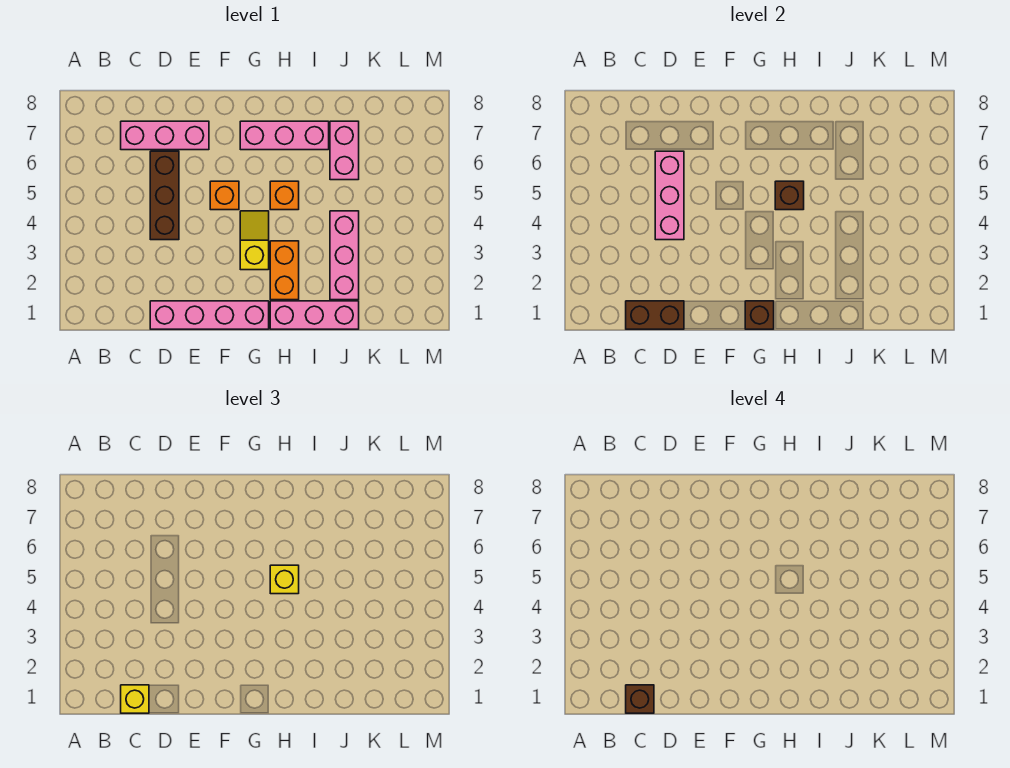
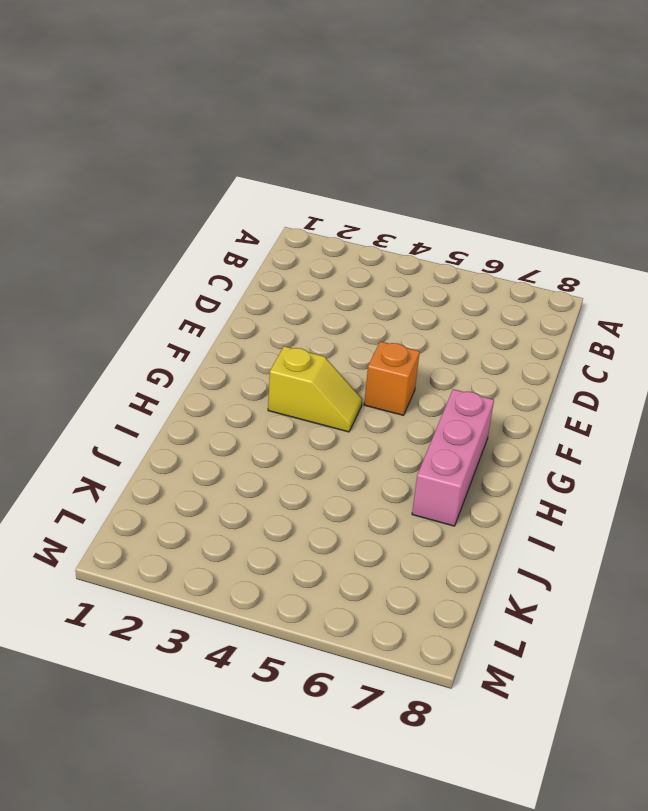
none -> pink 1x3 brick [121,121,209,150]
none -> pink 1x4 brick [150,301,269,329]
none -> brown 1x3 brick [150,151,179,240]

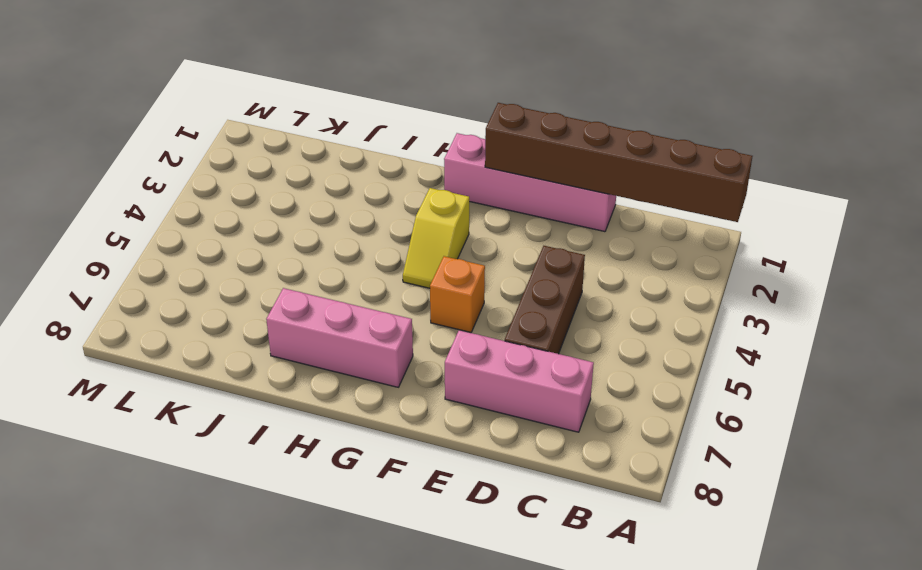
brown 1x6 brick [485,103,752,222] -> brown 1x2 brick [626,301,684,329]
none -> pink 1x3 brick [270,301,359,329]
none -> orange 1x2 brick [270,241,299,300]
none -> orange 1x1 brick [270,181,299,210]

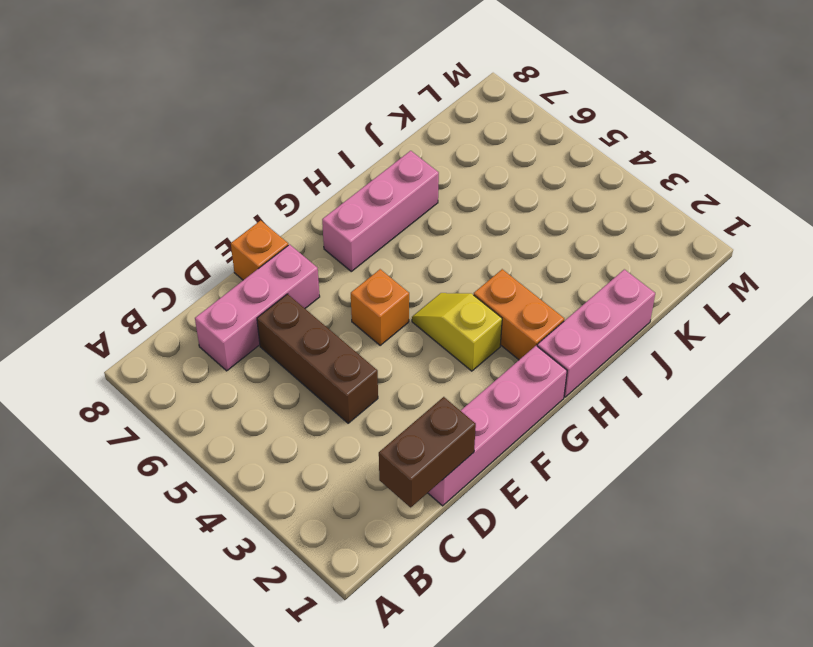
orange 1x1 brick [231,220,288,280] -> orange 1x1 brick moved to [270,181,299,210]
none -> pink 1x3 brick [330,211,359,300]
none -> pink 1x2 brick [330,121,359,180]
none -> pink 1x3 brick [655,151,684,240]

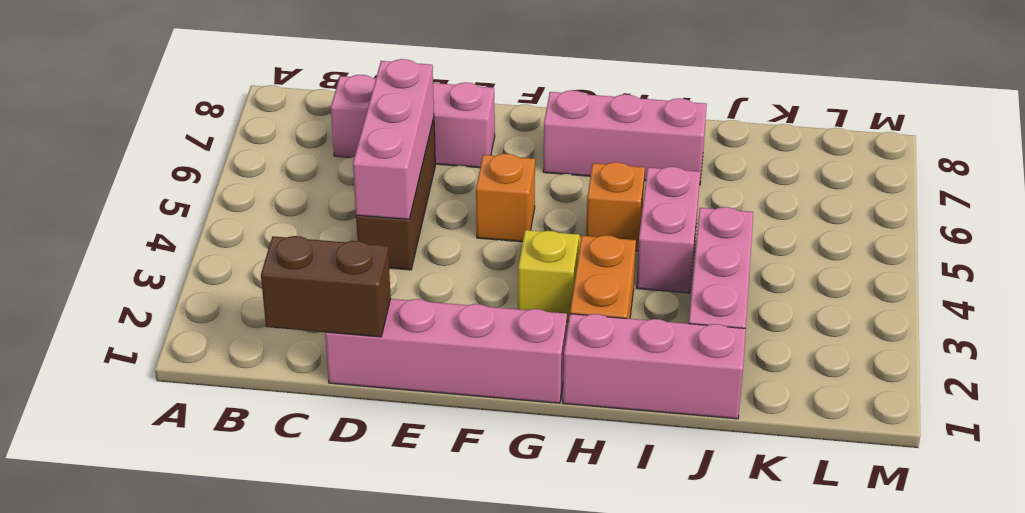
pink 1x2 brick [637,167,700,293] -> pink 1x2 brick moved to [330,121,359,180]
none -> brown 1x1 brick [745,301,774,329]
none -> brown 1x1 brick [775,181,804,210]
none -> yellow 1x1 brick [121,685,149,713]

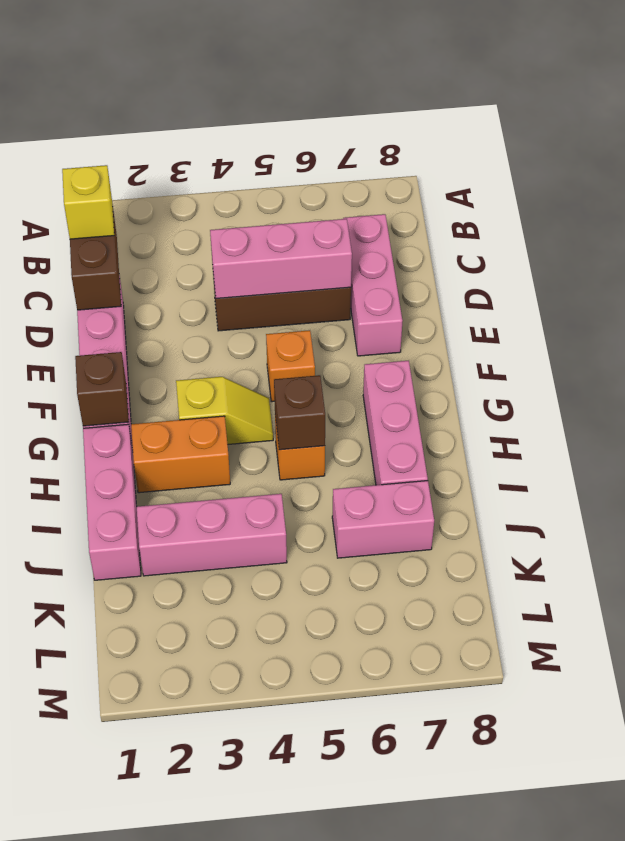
none -> yellow 1x1 brick [270,565,299,594]
none -> brown 1x1 brick [626,685,654,713]

